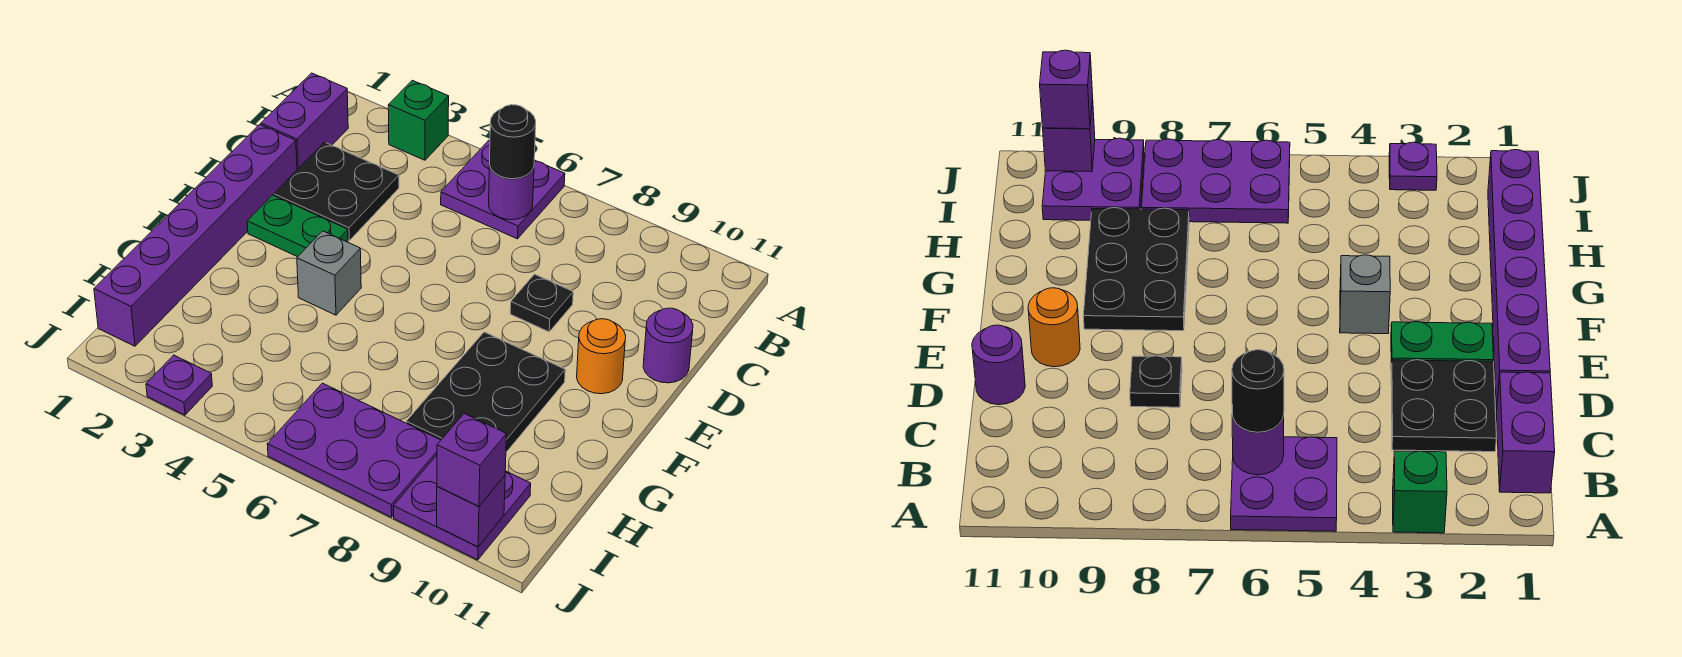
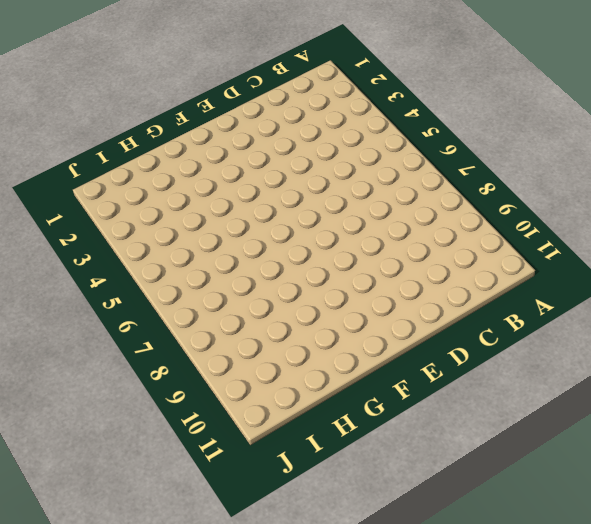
none -> green 1x1 brick [388,80,449,160]
none -> purple 2x2 plate [441,140,565,239]
none -> purple 1x2 brick [261,73,348,170]

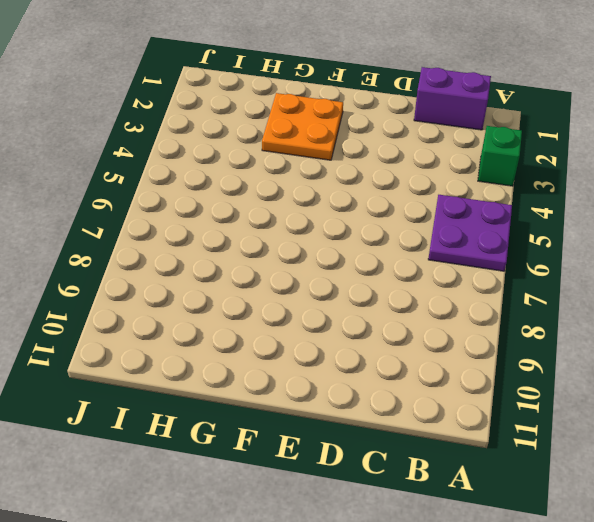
orange 2x2 plate [262,93,343,160] -> none
none -> black 2x2 plate [274,142,399,240]
none -> purple 1x6 brick [94,124,297,346]
none -> black 1x1 plate [510,274,573,332]

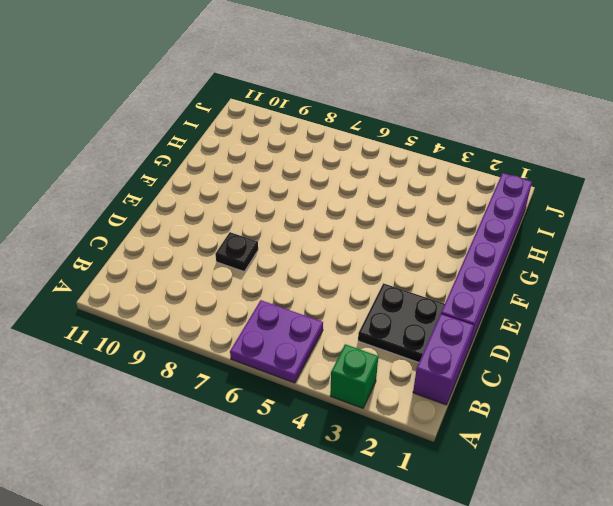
none -> purple 1x1 round brick [643,308,693,383]
none -> green 1x2 plate [247,195,348,257]
none -> orange 1x1 round brick [577,319,626,394]

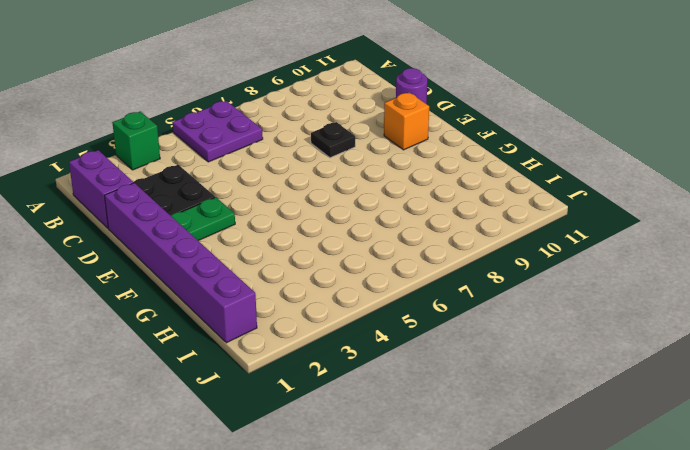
orange 1x1 brick [384,92,429,150] -> orange 1x1 round brick [577,319,626,394]
none -> grey 1x1 brick [297,231,361,315]
none -> black 2x3 plate [406,332,565,452]
none -> purple 2x3 plate [267,383,441,517]

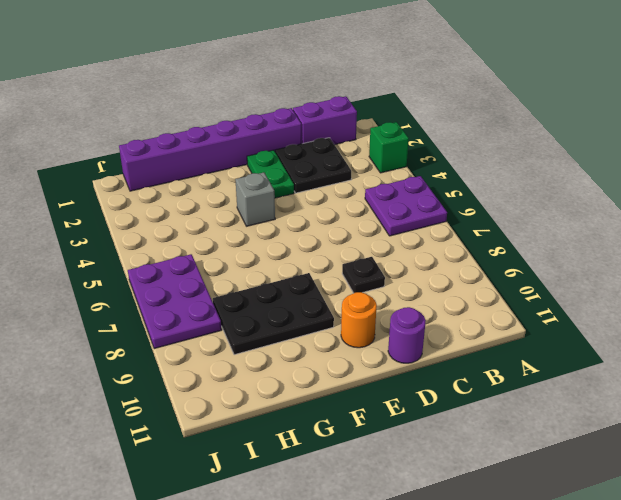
none -> purple 2x2 plate [393,455,531,560]
none -> purple 1x1 plate [146,355,212,415]
none -> purple 1x1 round brick [489,165,534,220]

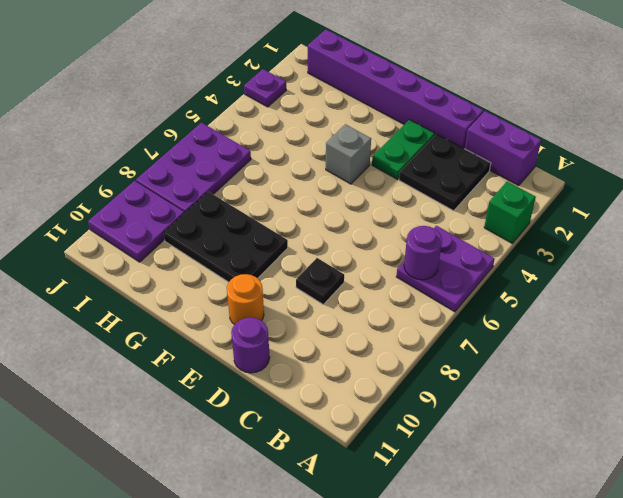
none -> purple 1x1 brick [437,476,505,547]
none -> black 1x1 round brick [490,105,536,179]
none -> purple 1x1 brick [437,414,507,506]

